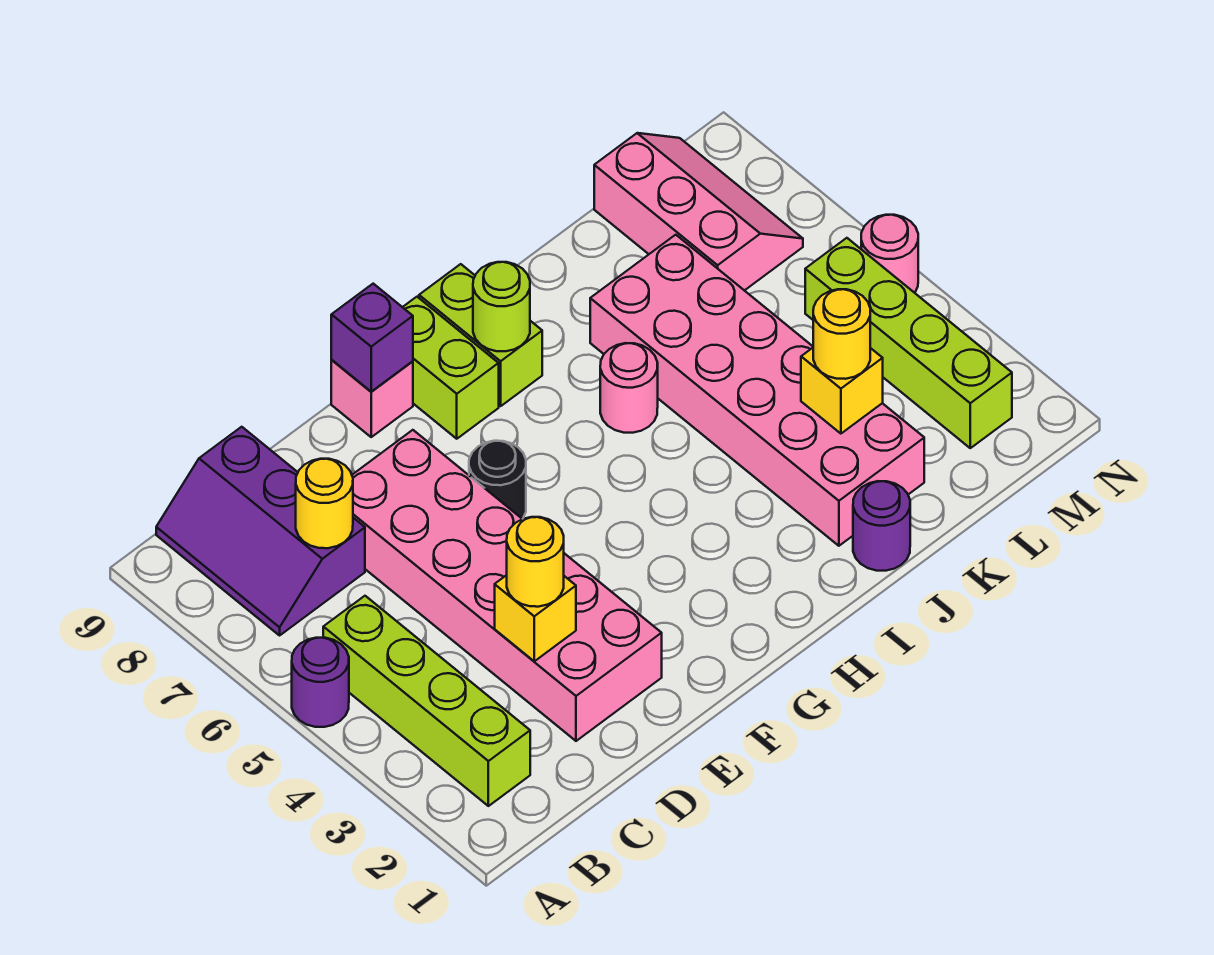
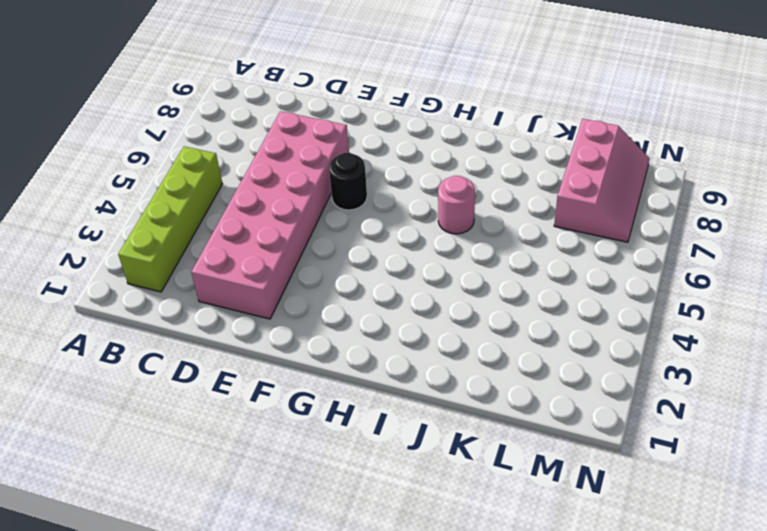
none -> purple 1x1 round brick [292,638,349,727]
none -> purple 2x3 slope [156,427,365,635]
none -> pink 1x1 brick [331,360,413,437]

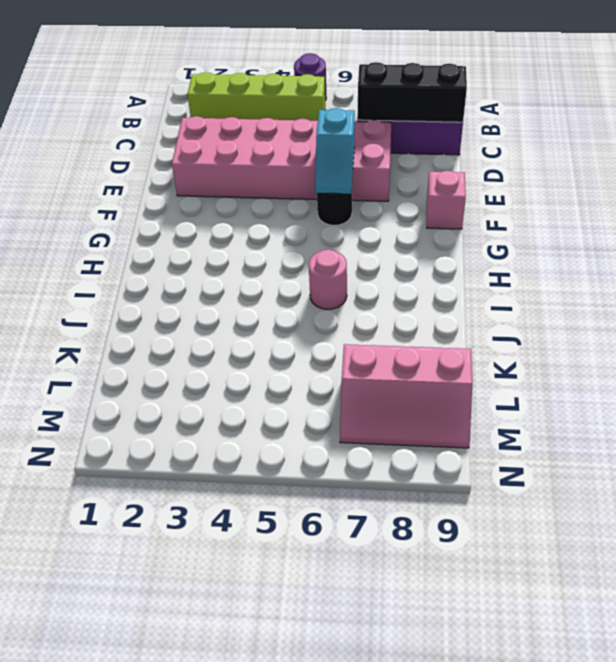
black 1x3 brick [358,62,467,122] -> yellow 1x1 round brick [296,459,353,548]
cyan 1x2 slope [315,108,355,194] -> none
none -> lime 1x2 brick [403,297,499,439]
none -> lime 1x2 brick [419,264,542,406]
none -> purple 1x1 round brick [853,481,910,571]

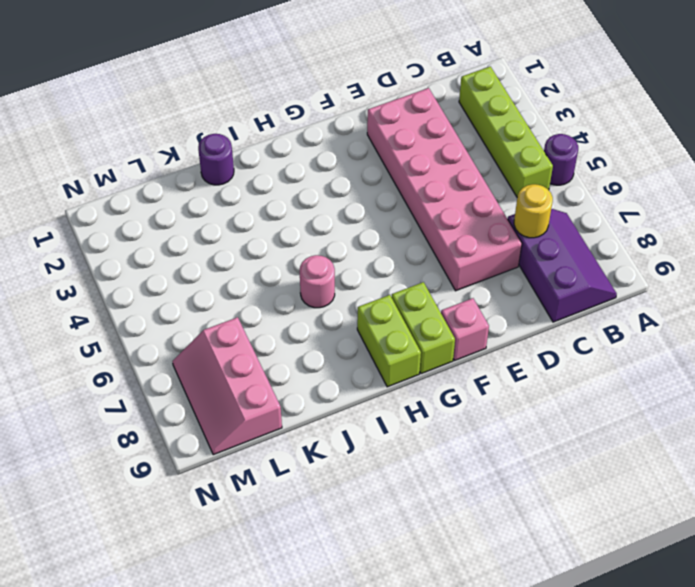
none -> black 1x1 round brick [469,441,526,519]
none -> pink 2x6 brick [590,235,924,546]
none -> lime 1x4 brick [805,238,1012,448]

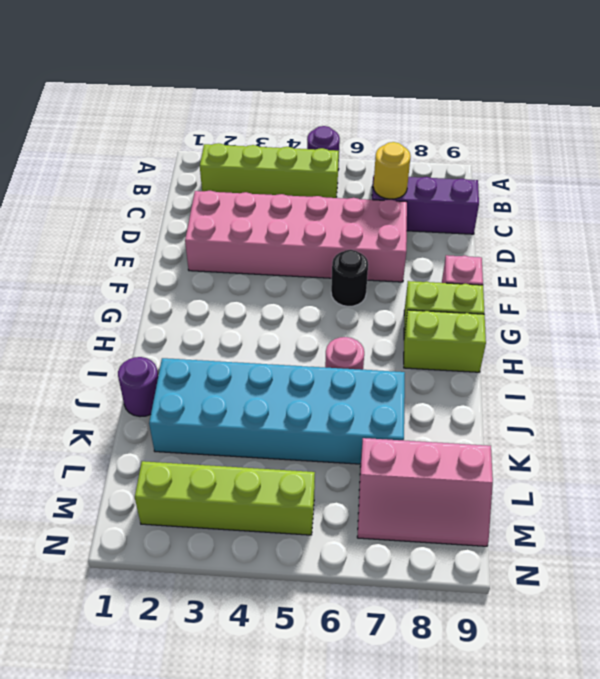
cyan 2x6 brick [149,358,405,464] -> pink 2x6 brick [590,235,924,546]
none -> pink 1x1 round brick [861,215,918,293]
none -> yellow 1x1 brick [495,575,576,661]
none -> purple 1x1 brick [331,284,413,392]

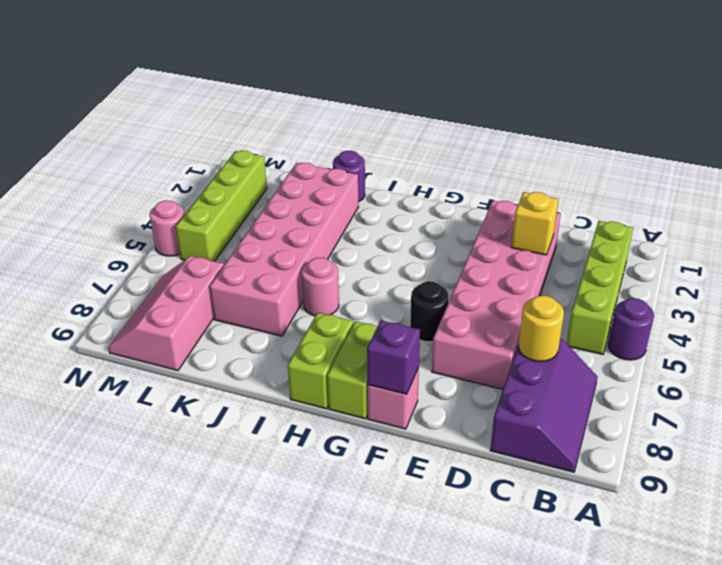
none -> lime 1x1 round brick [473,262,530,351]
none -> yellow 1x1 brick [801,348,883,434]
none -> yellow 1x1 round brick [507,517,564,607]

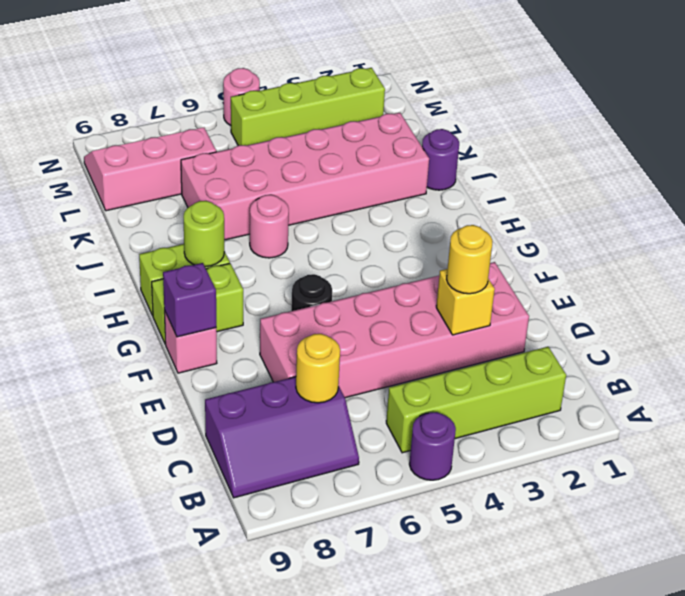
none -> yellow 1x1 brick [801,348,883,434]
none -> yellow 1x1 round brick [813,289,870,379]

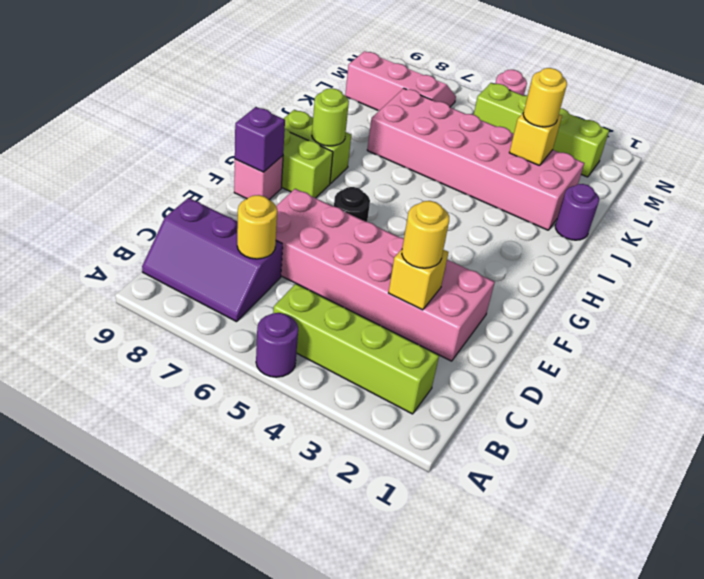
none -> pink 1x1 round brick [600,343,658,433]

